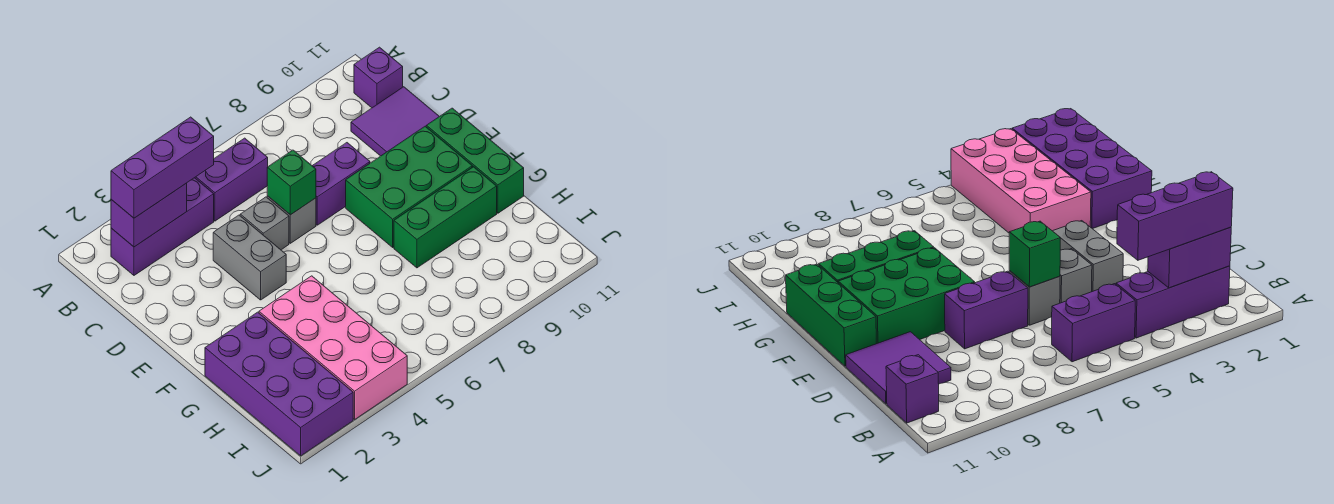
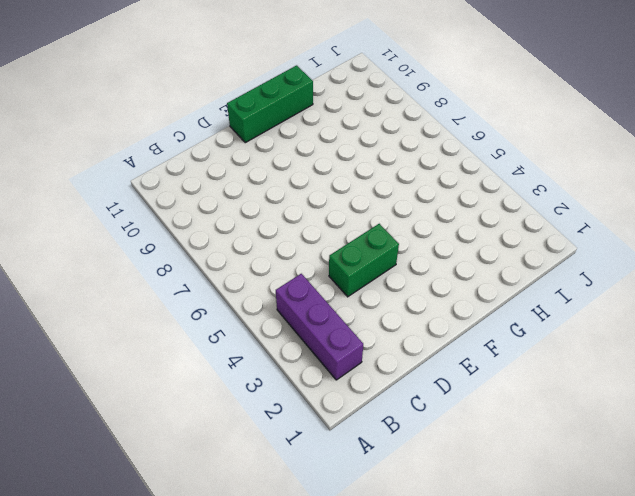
green 1x2 brick [329,224,399,297] -> grey 1x2 brick [213,215,286,300]
none -> purple 1x2 brick [195,138,268,221]
none -> purple 1x1 brick [354,47,403,108]
none -> purple 2x2 tile [351,87,439,156]

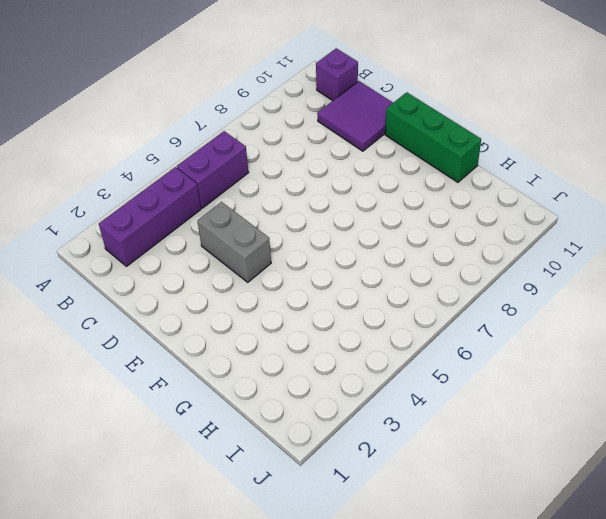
none -> grey 1x1 brick [240,197,289,250]
none -> grey 1x1 brick [267,196,316,243]
none -> purple 1x2 brick [312,143,370,225]

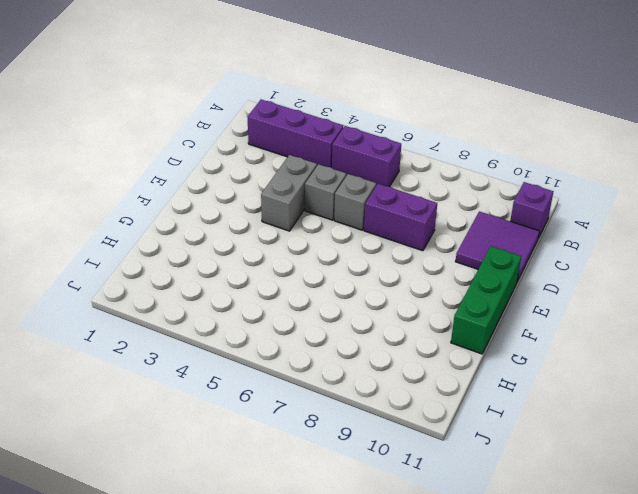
none -> green 2x3 brick [346,126,472,247]
none -> purple 2x4 brick [205,312,353,456]
none -> pink 2x4 brick [259,276,407,419]

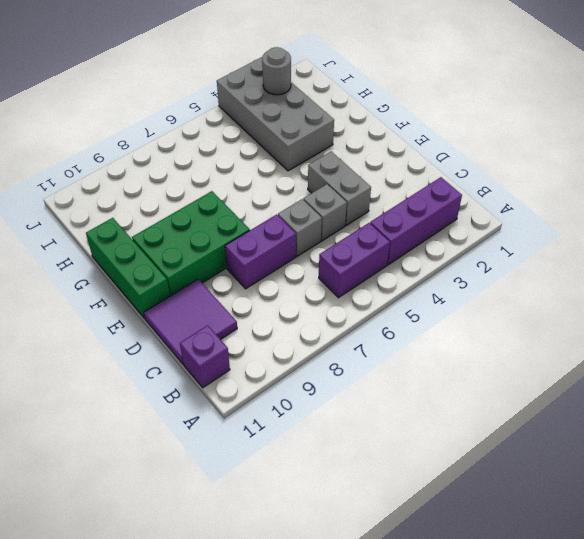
grey 2x4 brick [217,57,334,171] -> pink 2x4 brick [259,276,407,419]
grey 1x1 round brick [262,47,291,95] -> none
none -> purple 2x4 brick [205,312,353,456]
none -> green 1x3 brick [394,167,497,268]
none -> purple 1x2 brick [111,183,187,247]

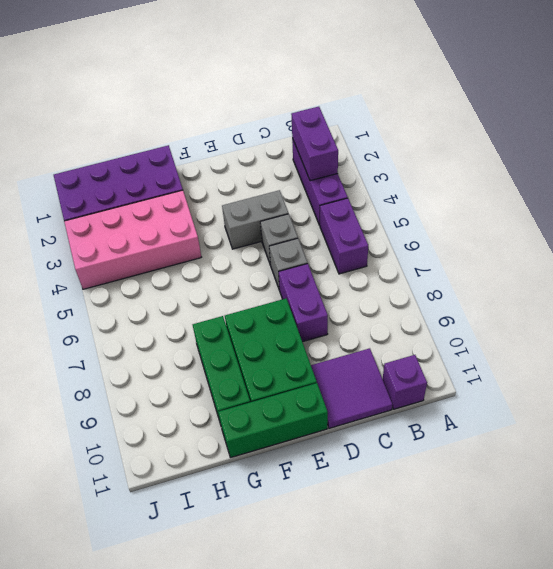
none -> green 1x1 brick [267,150,316,215]
none -> purple 1x3 brick [111,117,214,218]

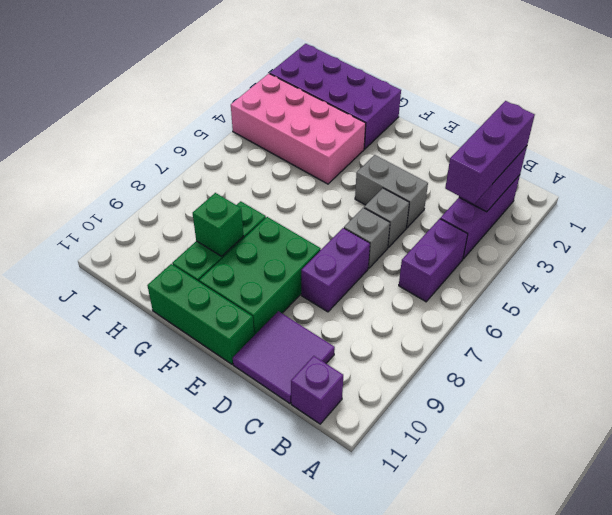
green 1x1 brick [193,193,243,256] -> green 1x1 brick moved to [267,150,316,215]

